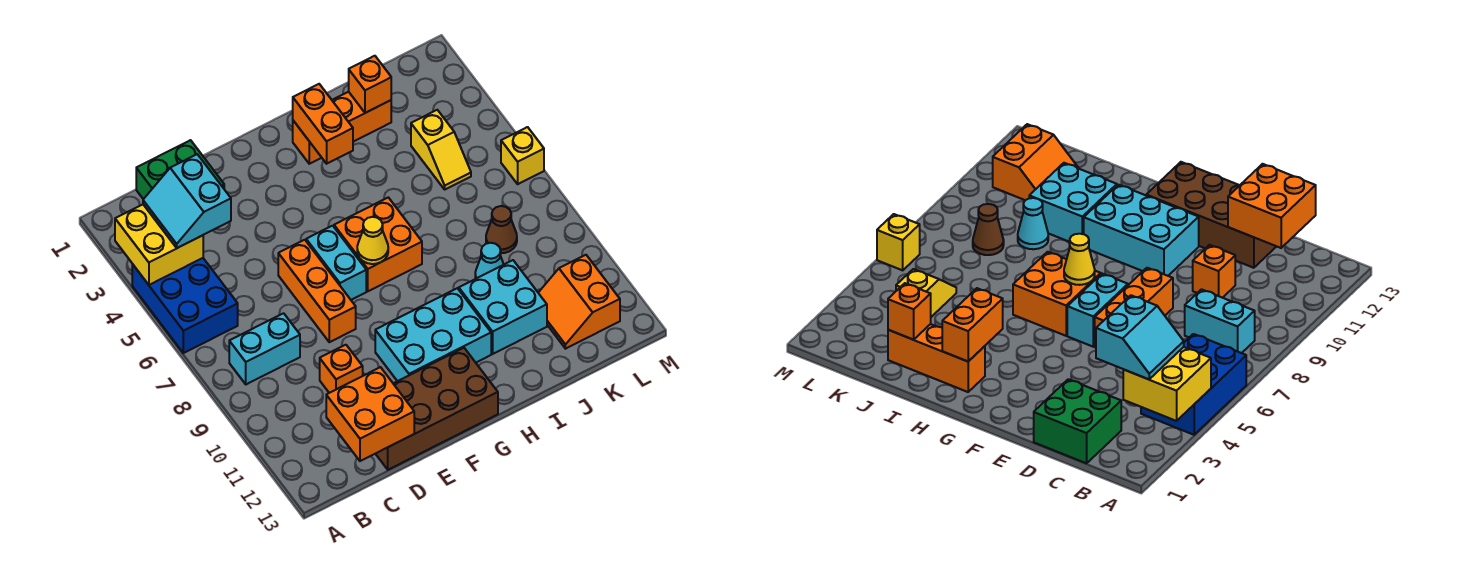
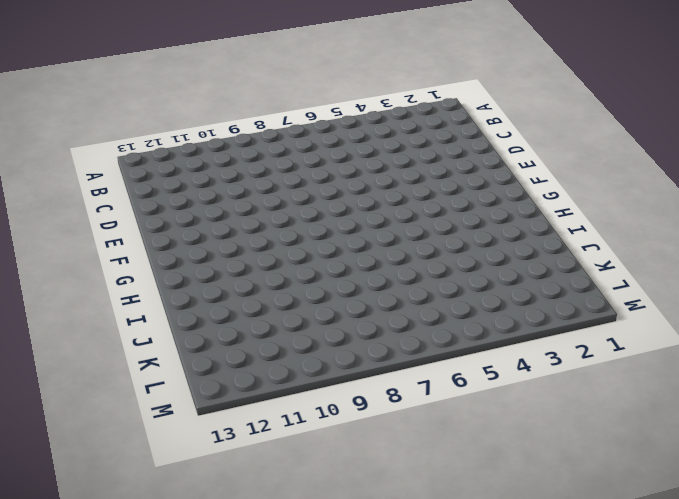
none -> blue 2x3 brick [132,258,238,353]
none -> cyan 1x2 brick [229,313,300,384]
none -> green 2x2 brick [136,140,224,199]

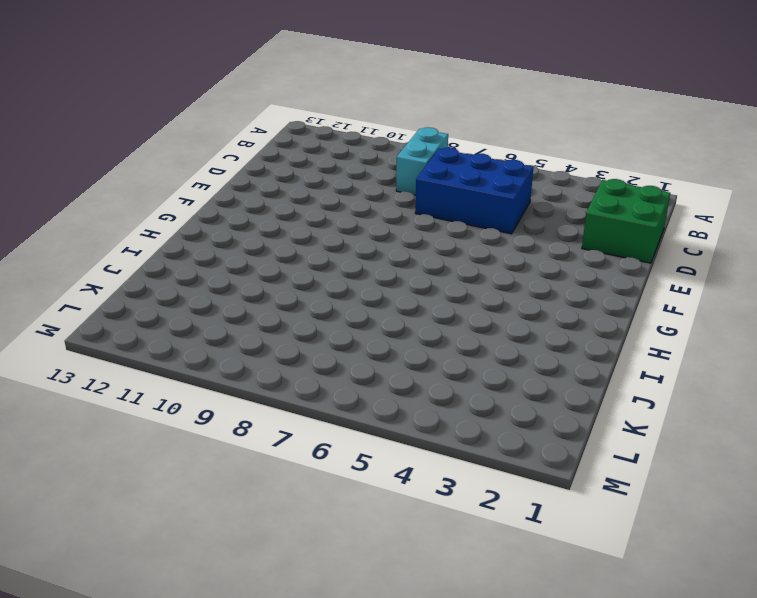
blue 2x3 brick [415,147,534,234] -> blue 2x3 brick moved to [132,258,238,353]
none -> orange 1x1 brick [320,345,363,393]
none -> brown 2x4 brick [376,348,498,470]
none -> orange 1x3 brick [278,240,356,342]

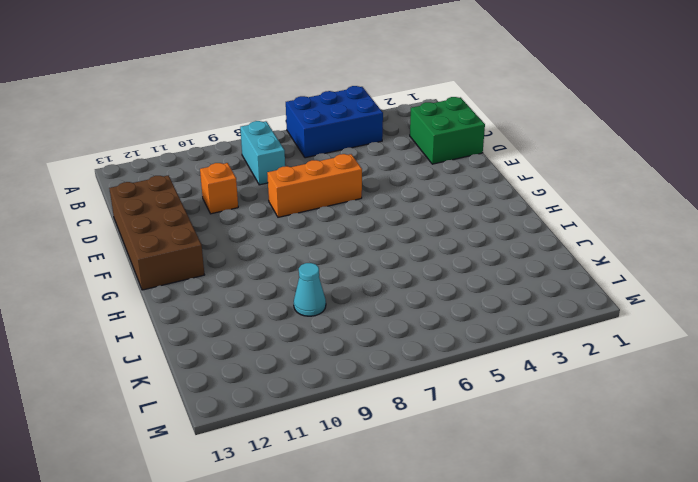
none -> cyan 1x2 brick [306,226,366,300]
none -> cyan 2x3 brick [375,288,491,381]
none -> orange 2x2 brick [334,198,422,291]

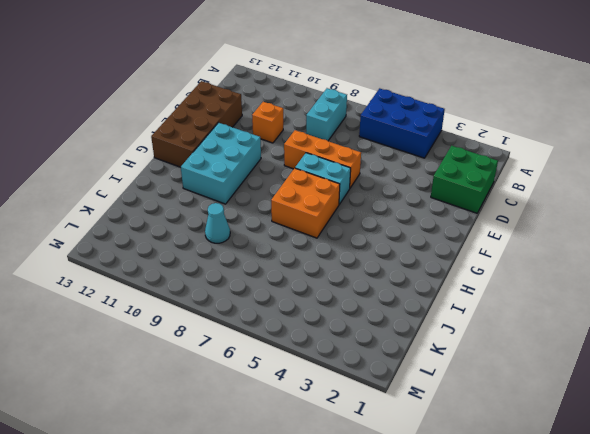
none -> orange 1x3 brick [293,92,391,164]
none -> cyan 2x2 brick [459,260,547,354]
none -> yellow 1x2 slope [411,110,471,189]

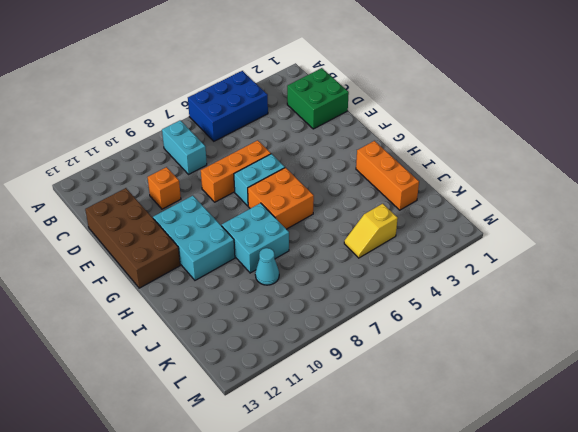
cyan 2x2 brick [222,203,289,273] -> cyan 2x2 brick moved to [459,260,547,354]
none -> brown 1x1 cone [486,206,517,253]
none -> orange 2x2 slope [538,255,620,349]
none -> yellow 1x1 brick [501,127,544,184]

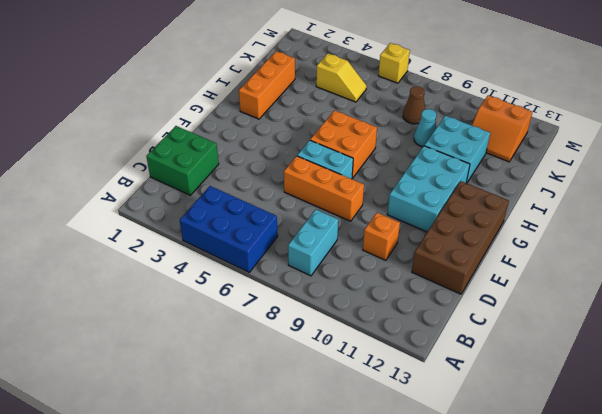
none -> yellow 2x2 brick [115,205,203,285]
none -> orange 2x2 brick [326,367,414,461]
none -> yellow 1x1 cone [357,217,388,264]

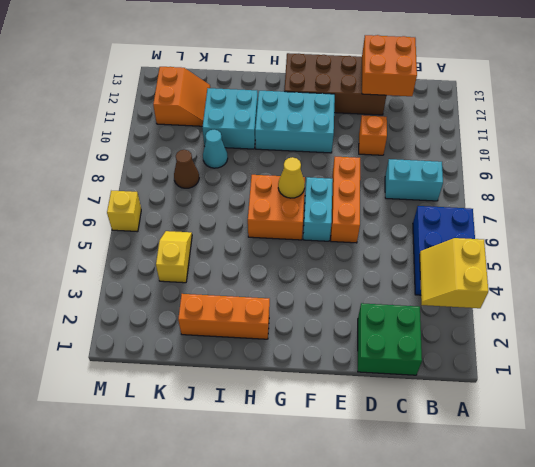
yellow 2x2 slope [420,238,488,308] -> yellow 2x2 brick [115,205,203,285]
none -> orange 1x2 brick [293,84,353,164]
none -> orange 1x1 brick [349,56,391,113]
none -> cyan 2x2 slope [143,154,231,248]

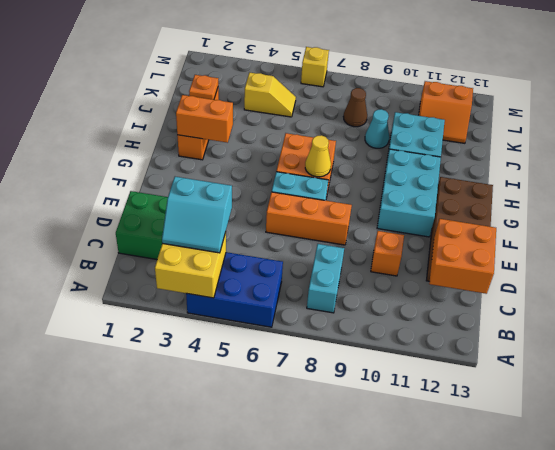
orange 1x1 plate [189,75,218,100] -> orange 1x1 brick [349,56,391,113]

